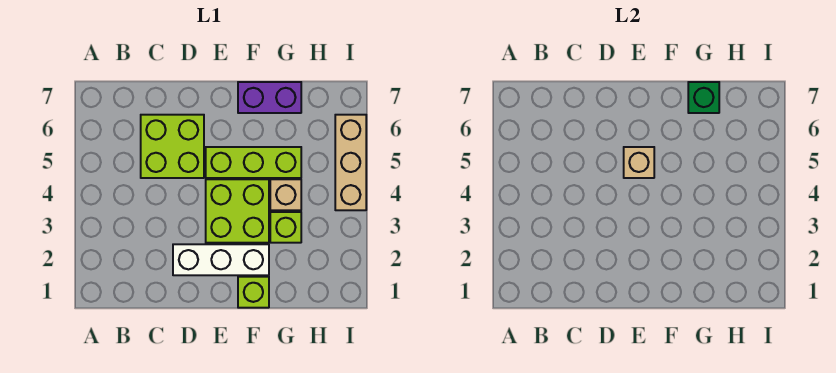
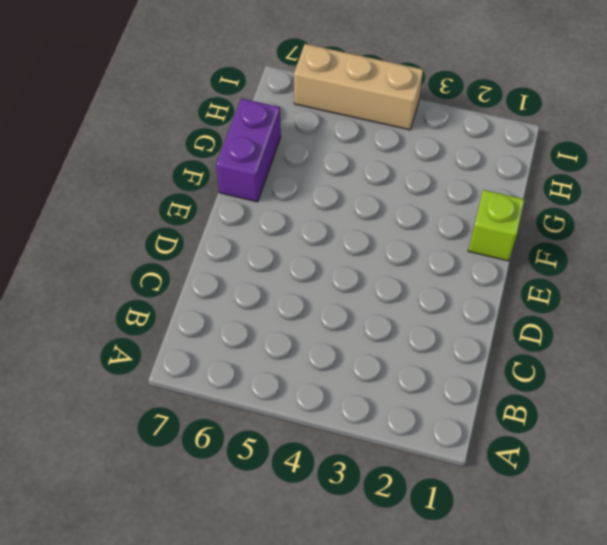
none -> lime 2x2 brick [141,115,204,178]
none -> white 1x3 brick [173,244,269,275]

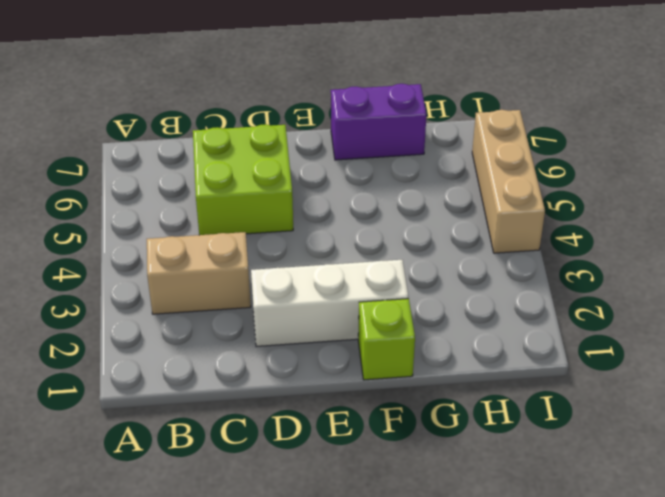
tan 1x2 brick [147,232,251,314] -> none
none -> lime 2x2 brick [206,179,269,243]
none -> lime 1x3 brick [206,147,301,178]

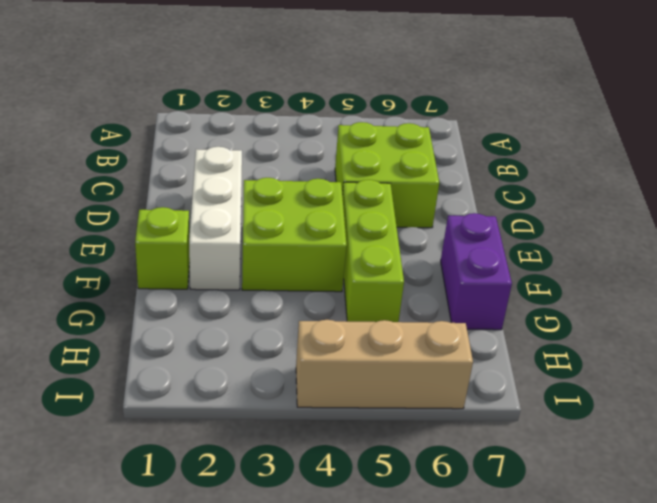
none -> lime 1x1 brick [270,212,301,243]
none -> tan 1x1 brick [270,179,301,210]

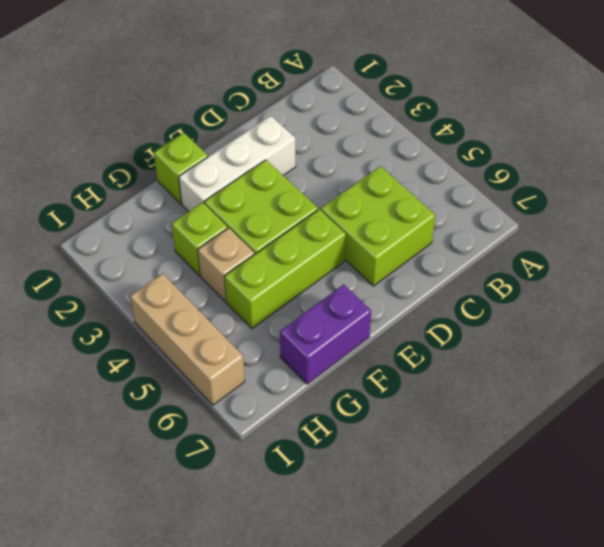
none -> tan 1x1 brick [624,147,654,178]
none -> green 1x1 brick [688,82,719,113]

